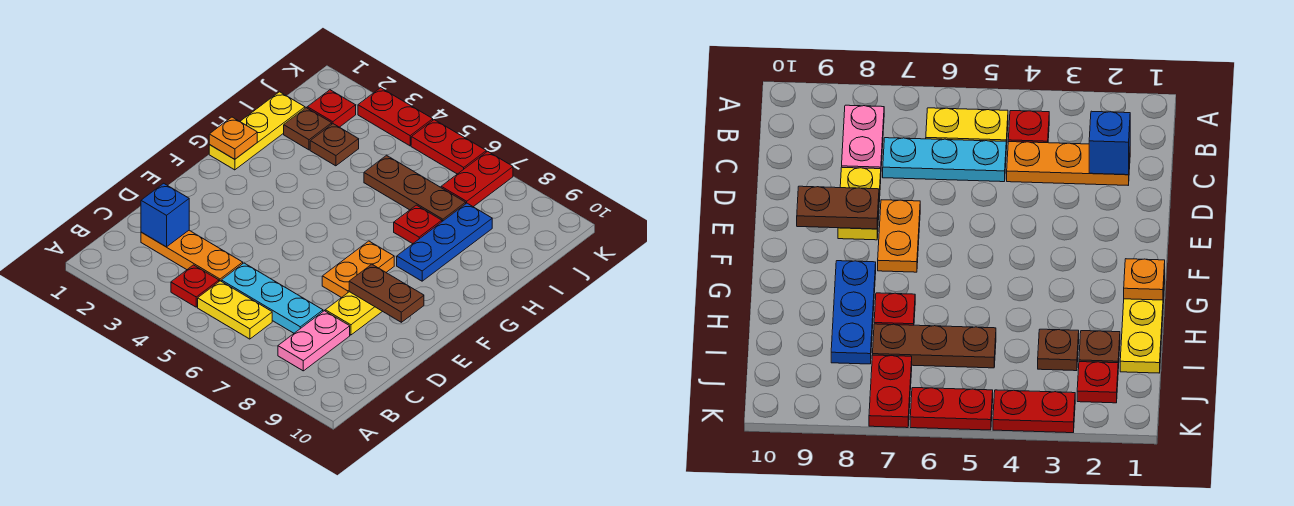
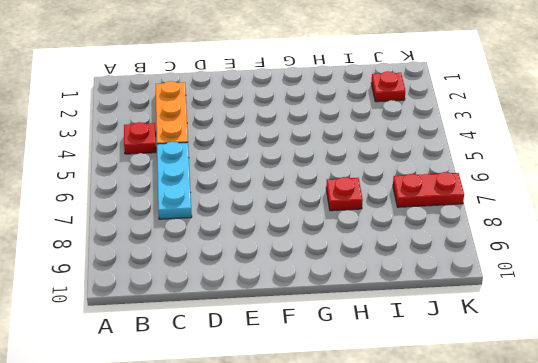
none -> yellow 1x2 plate [198,281,272,339]
none -> pink 1x2 plate [278,311,350,371]
none -> yellow 1x2 plate [325,292,382,335]

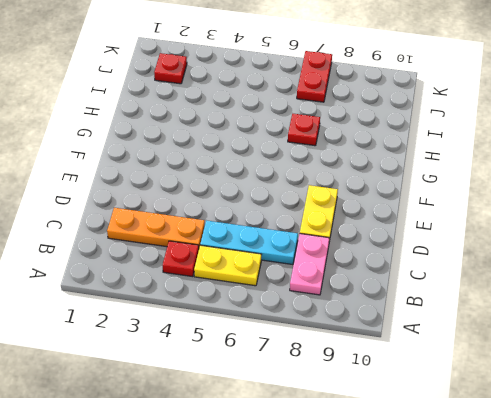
none -> orange 1x2 plate [322,241,394,298]
none -> yellow 1x3 plate [209,92,305,170]
none -> blue 1x3 plate [397,203,492,281]

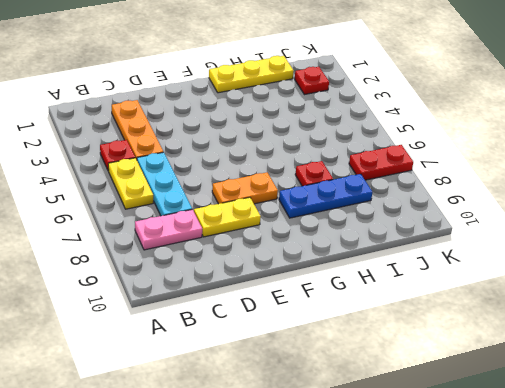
none -> brown 1x1 plate [284,108,332,150]
none -> brown 1x1 plate [310,124,359,166]
none -> brown 1x3 plate [364,155,466,221]

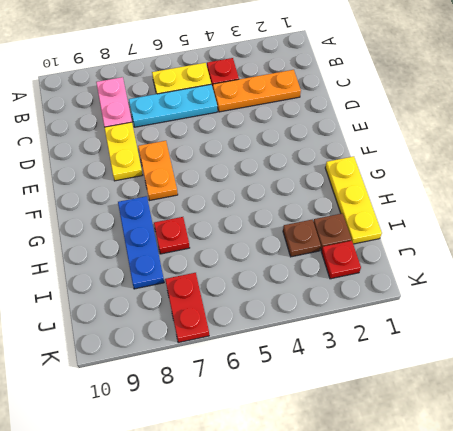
none -> brown 1x3 plate [364,155,466,221]
none -> red 1x2 plate [358,88,433,146]
none -> red 1x2 plate [411,120,486,174]

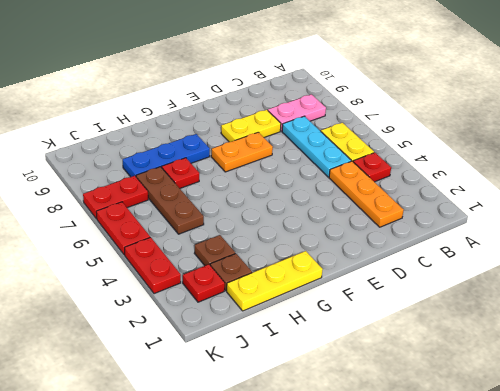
none -> blue 1x1 brick [141,183,189,247]
none -> brown 1x2 plate [349,264,424,322]
none -> orange 1x1 plate [209,117,257,159]

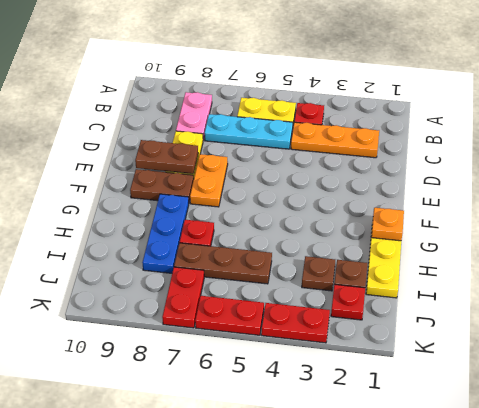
brown 1x2 plate [130,169,194,202] -> none
none -> blue 1x1 brick [141,183,189,247]

